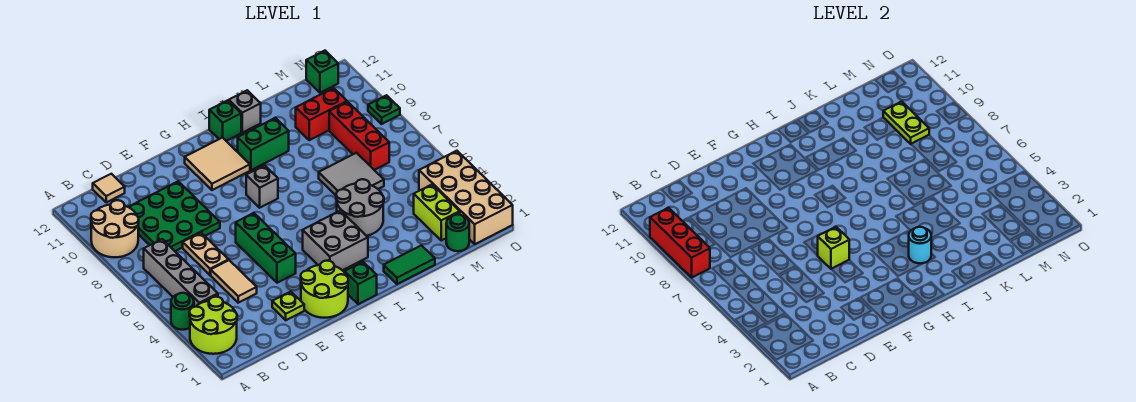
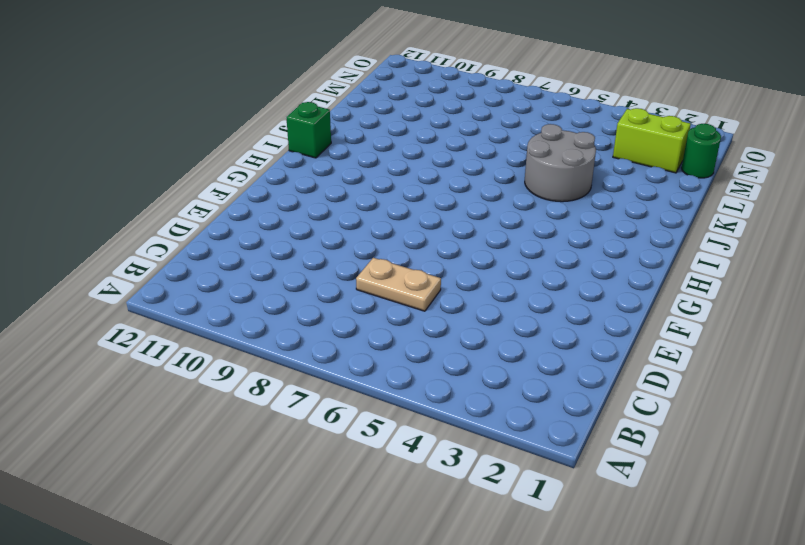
none -> lime 2x2 round brick [189,297,237,354]
none -> green 1x1 round brick [171,293,194,330]
none -> tan 2x2 round brick [91,200,139,257]
none -> grey 1x4 brick [144,239,218,307]

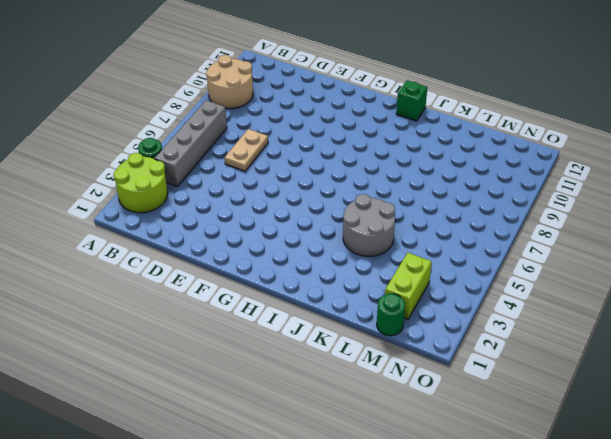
none -> green 3x3 plate [129,181,220,251]
none -> tan 1x1 tile [93,174,125,202]
none -> tan 1x2 tile [211,260,257,303]
none -> lime 1x1 plate [272,292,304,320]

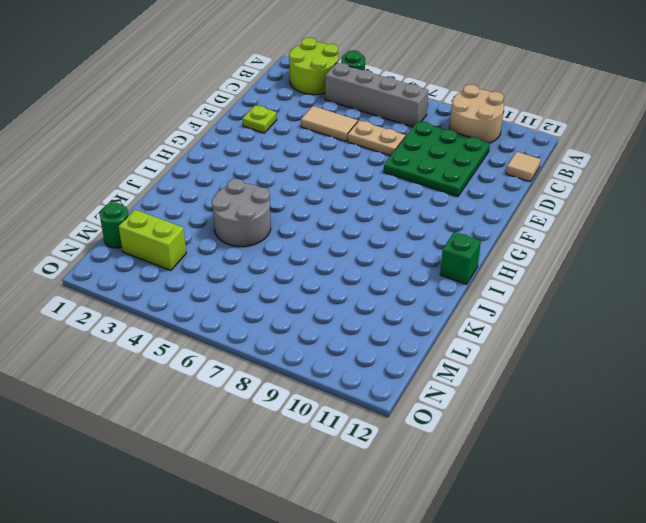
none -> lime 2x2 round brick [301,261,348,318]
none -> green 1x3 brick [236,213,296,283]
none -> tan 2x2 tile [185,137,250,190]
none -> green 1x1 brick [345,262,377,304]

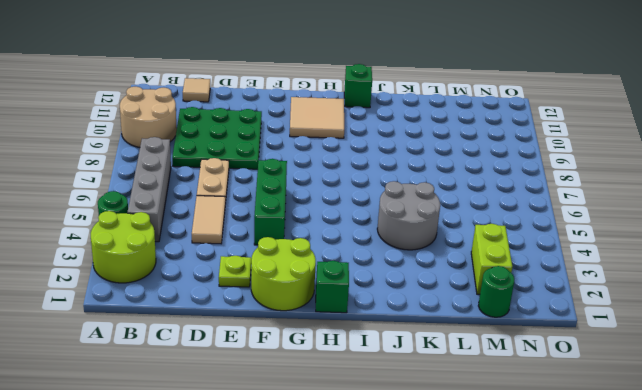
none -> grey 2x2 brick [303,211,368,270]
none -> grey 1x1 brick [246,165,278,208]
none -> green 1x2 brick [238,118,289,170]
none -> green 1x2 tile [384,245,435,284]

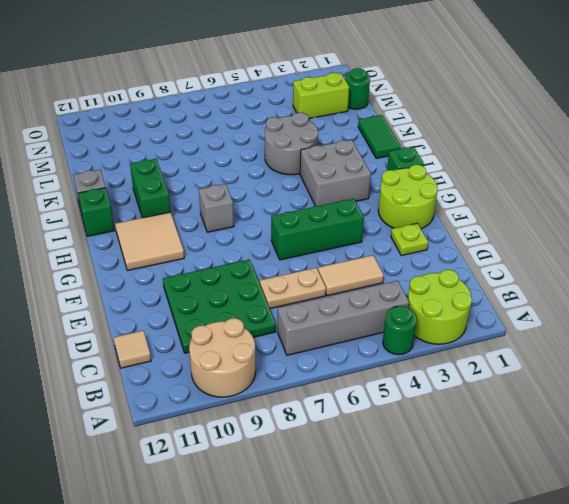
none -> grey 2x2 tile [319,153,384,195]
none -> red 1x2 brick [296,88,347,140]
none -> red 1x3 brick [329,102,389,170]
none -> tan 2x4 brick [419,151,513,244]

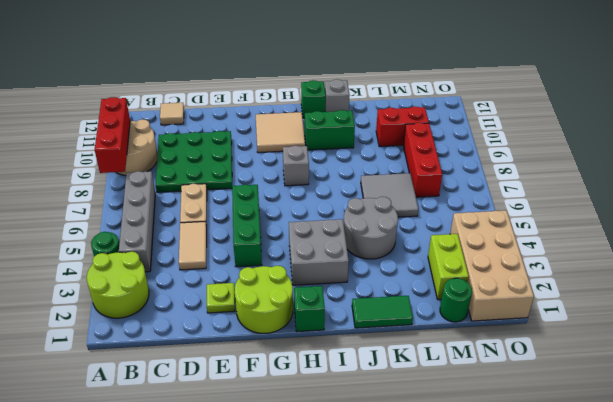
none -> green 1x1 brick [306,51,338,93]
none -> green 1x1 plate [368,95,400,124]
none -> lime 1x1 brick [817,227,849,269]
none -> cyan 1x1 round brick [909,227,931,263]

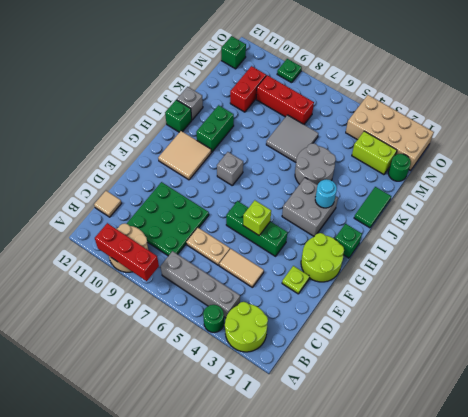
none -> lime 1x2 plate [883,101,929,144]

